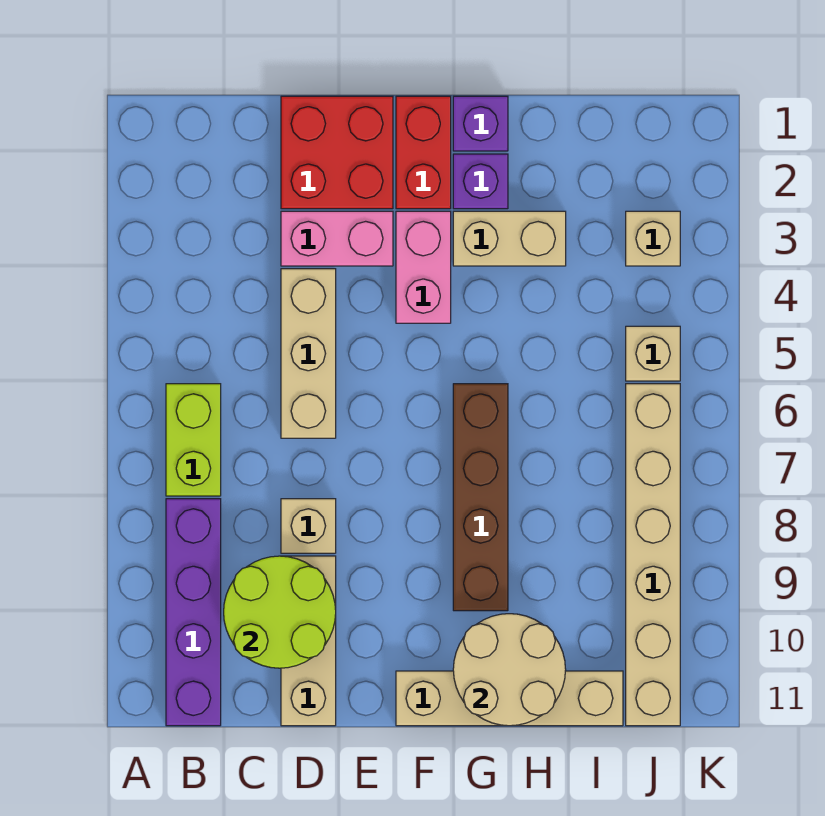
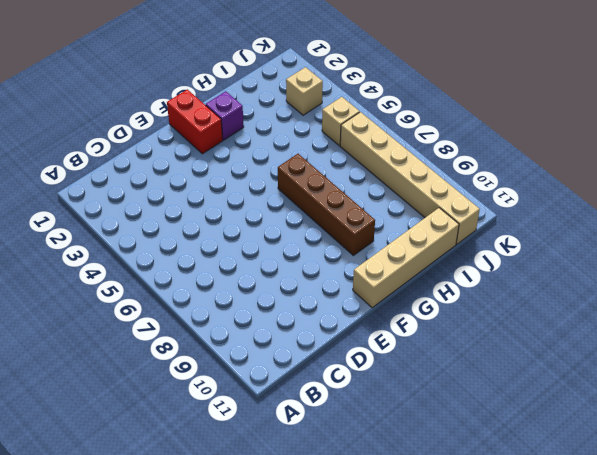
none -> lime 1x2 brick [166,384,221,496]
none -> purple 1x4 brick [166,499,221,726]
none -> red 2x2 brick [281,96,393,209]

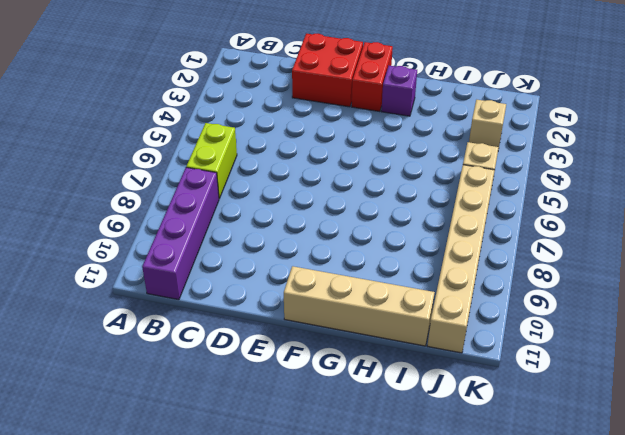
none -> pink 1x2 brick [281,211,393,266]
none -> tan 1x3 brick [281,269,336,438]
none -> tan 1x1 brick [281,499,336,553]

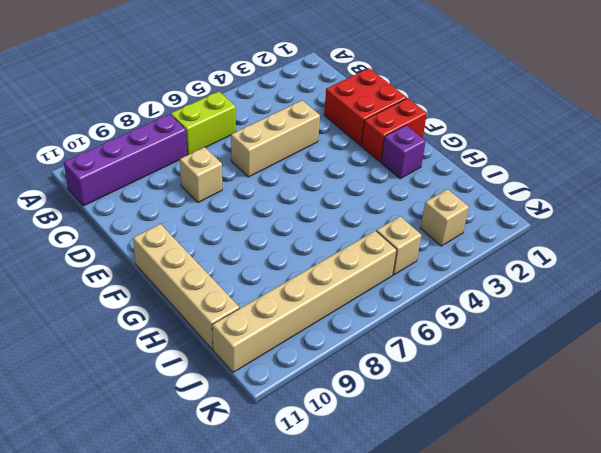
none -> pink 1x2 brick [281,211,393,266]
none -> tan 1x3 brick [281,556,336,726]
none -> pink 1x2 brick [396,211,451,323]

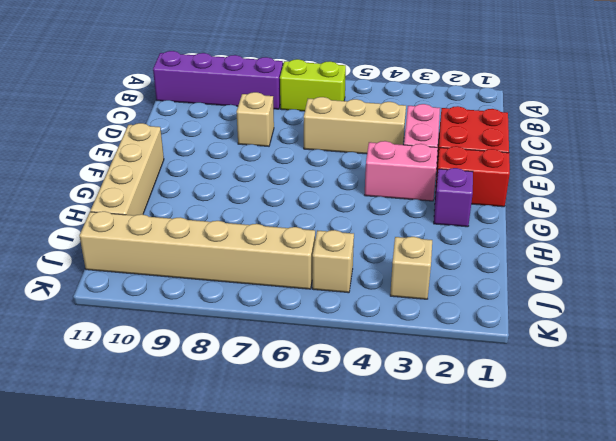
none -> tan 1x3 brick [281,556,336,726]
none -> purple 1x1 brick [453,96,508,151]
none -> tan 1x2 brick [453,211,566,266]

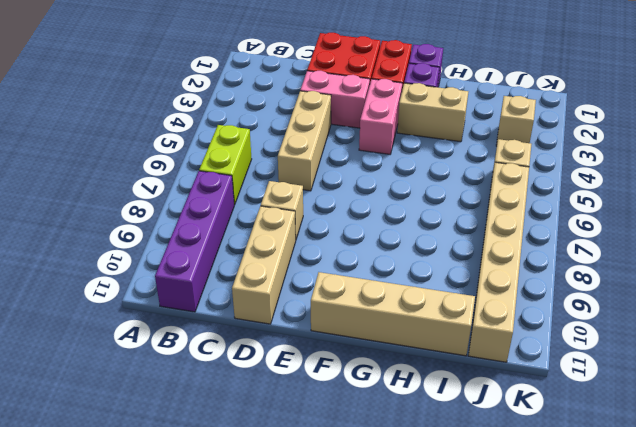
none -> brown 1x4 brick [453,384,508,611]
none -> lime 2x2 round brick [224,556,336,668]
none -> tan 2x2 round brick [453,614,566,726]

